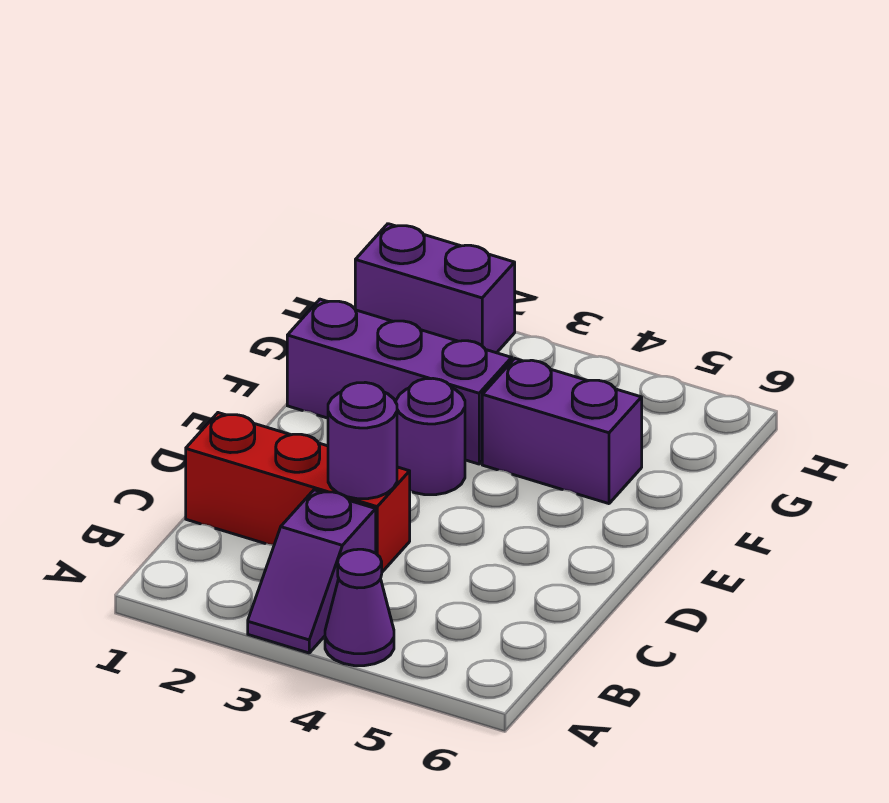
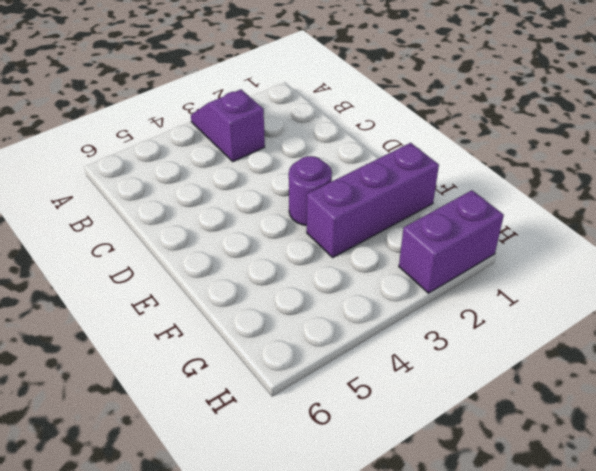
none -> purple 1x1 cone [325,549,394,666]
none -> red 1x3 brick [186,413,410,572]

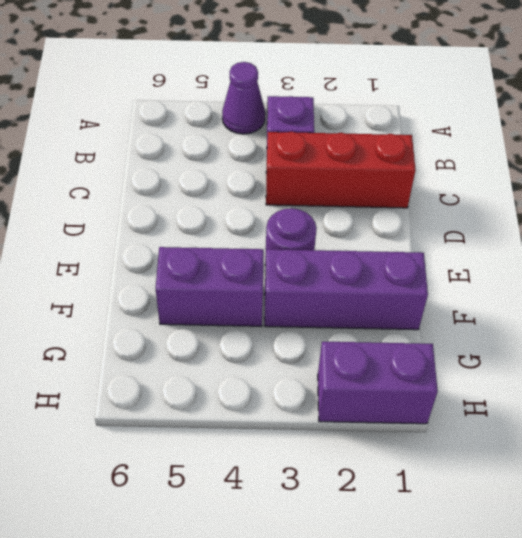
none -> purple 1x1 round brick [328,382,397,499]

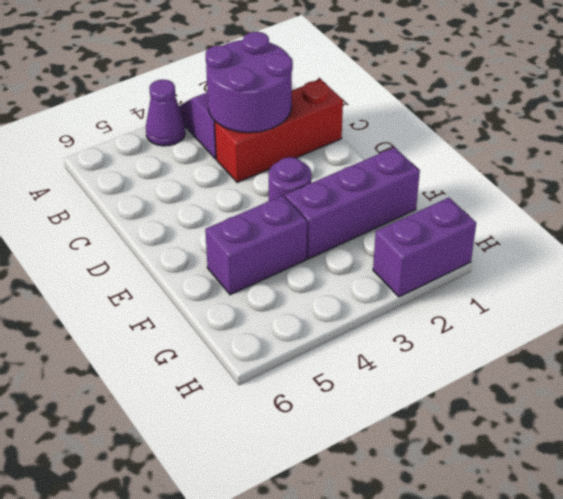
purple 2x2 round brick [206,32,293,133] -> purple 1x1 round brick [328,382,397,499]

